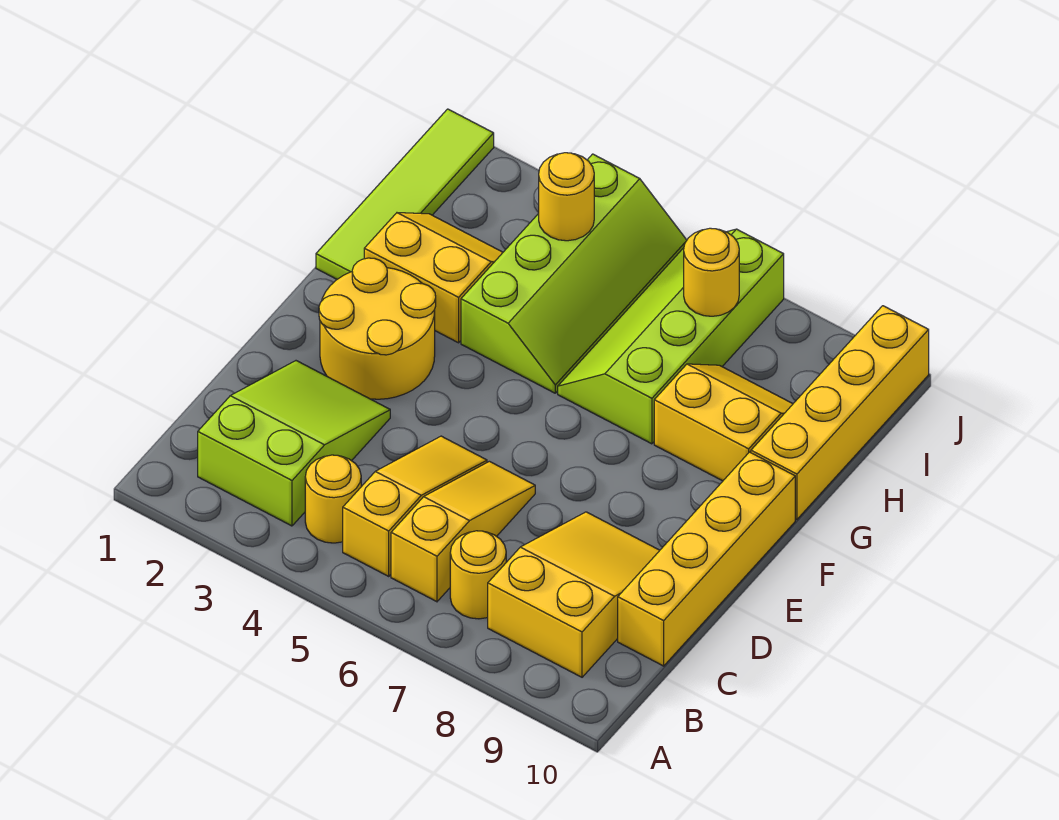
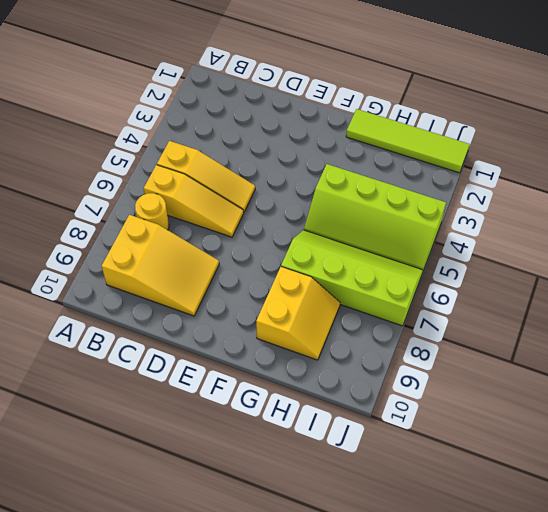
none -> lime 2x3 slope [198,361,390,526]
none -> yellow 1x1 round brick [305,455,361,543]
none -> yellow 1x4 brick [618,452,795,666]

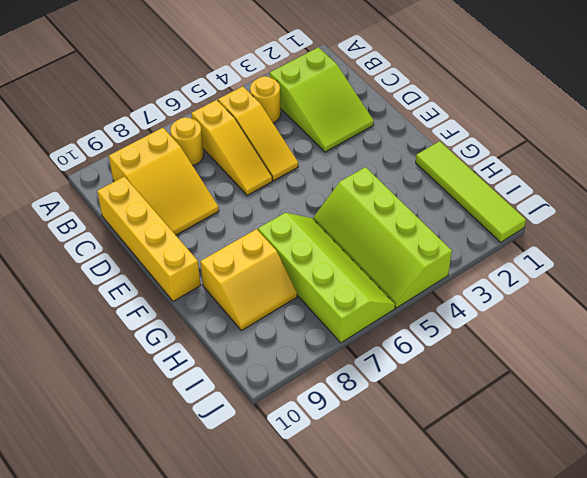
none -> yellow 2x2 round brick [319,258,436,399]
none -> yellow 2x2 slope [364,213,503,343]
none -> yellow 1x4 brick [751,306,929,519]

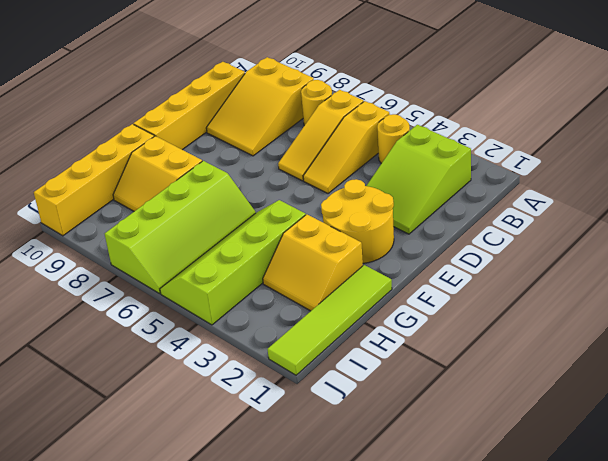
none -> yellow 1x1 round brick [539,153,594,241]
none -> yellow 1x1 round brick [684,228,739,316]

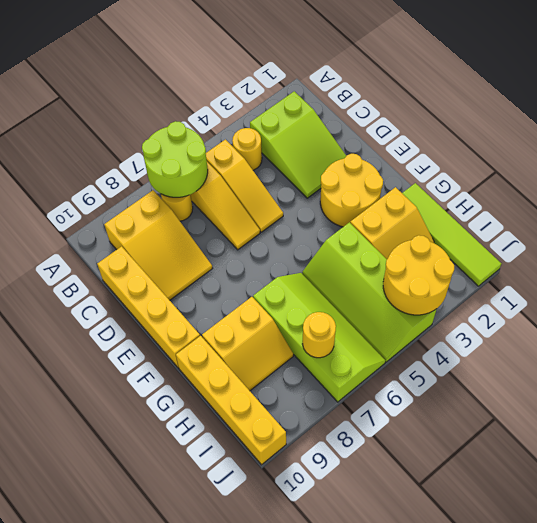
lime 2x2 round brick [142,121,208,197] -> none
yellow 2x2 round brick [383,235,454,315] -> yellow 1x1 round brick [539,153,594,241]

